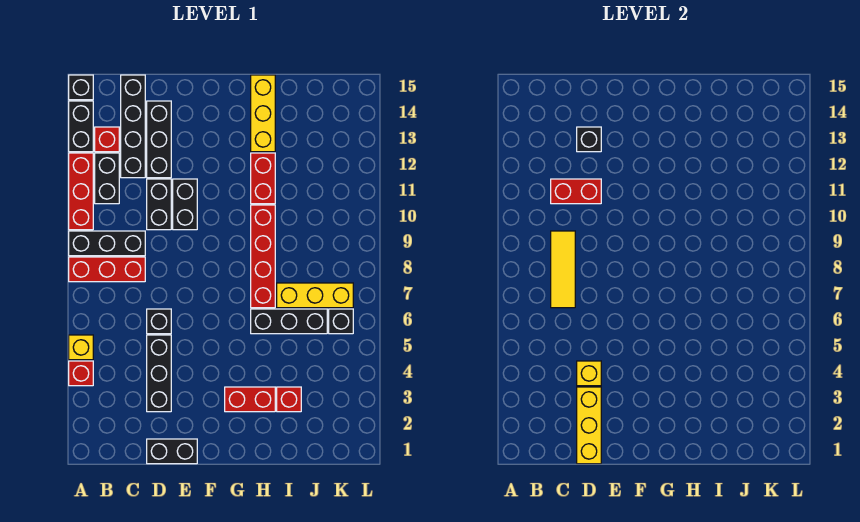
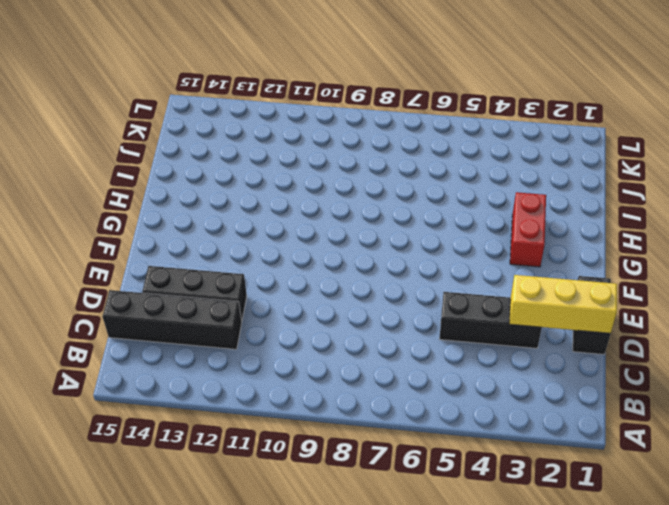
none -> red 1x1 brick [69,361,93,386]
none -> yellow 1x1 brick [69,335,93,360]
none -> red 1x3 brick [69,257,145,282]

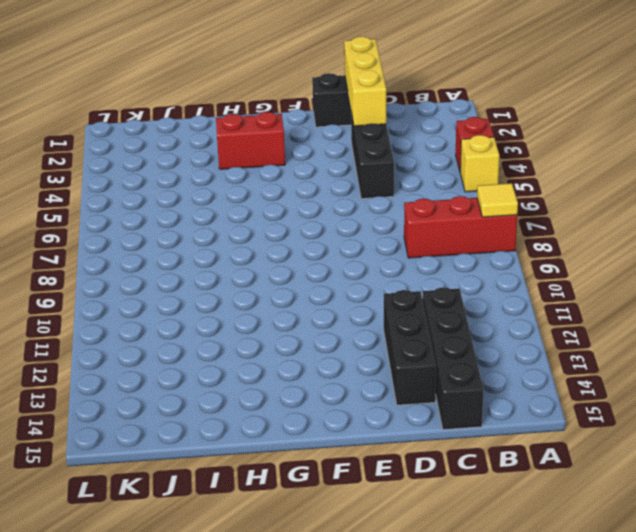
yellow 1x1 tile [477,183,518,217] -> none
none -> black 1x3 brick [69,231,145,256]
none -> red 1x3 brick [69,153,93,230]
none -> black 1x2 brick [69,101,93,152]

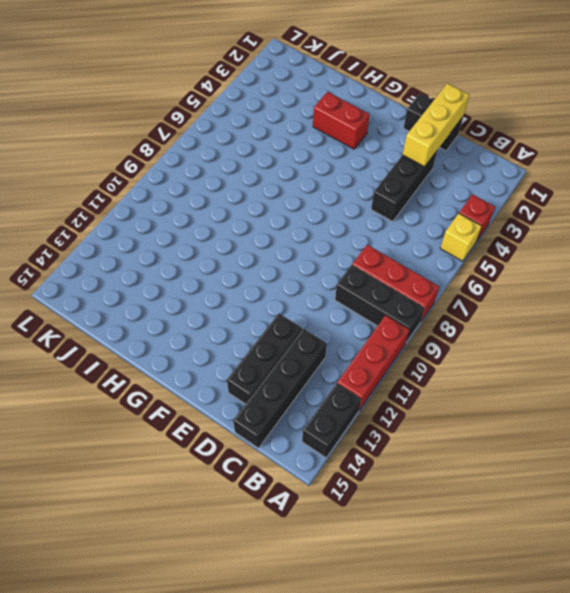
none -> black 1x1 brick [69,75,93,100]
none -> black 1x2 brick [95,153,119,204]
none -> red 1x1 brick [95,127,119,152]

